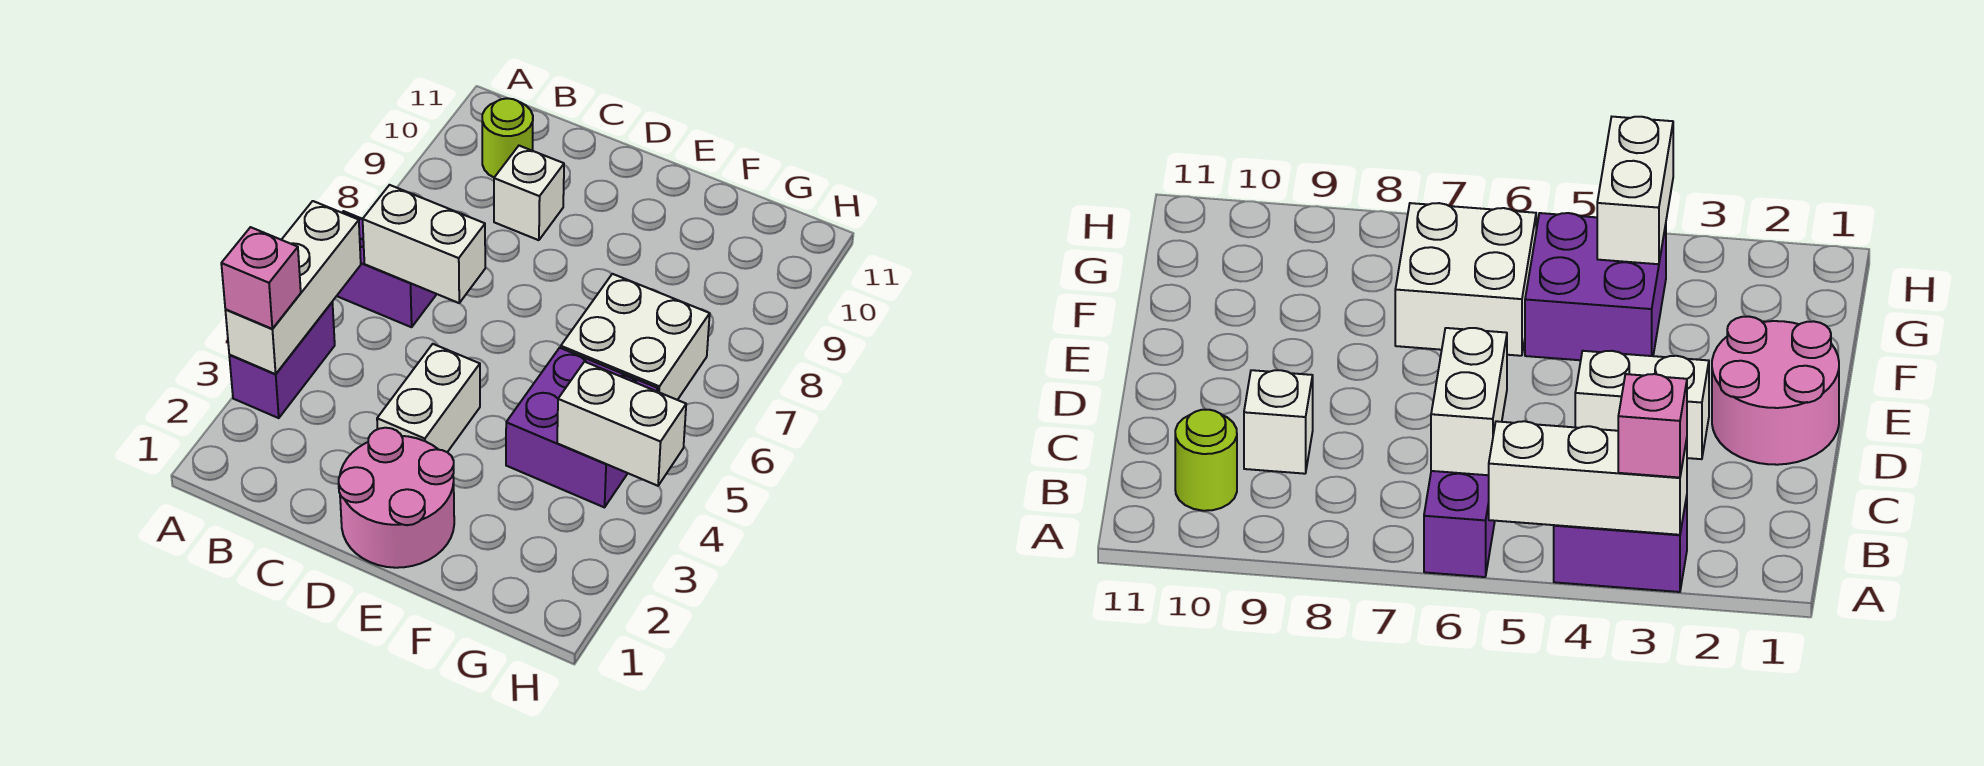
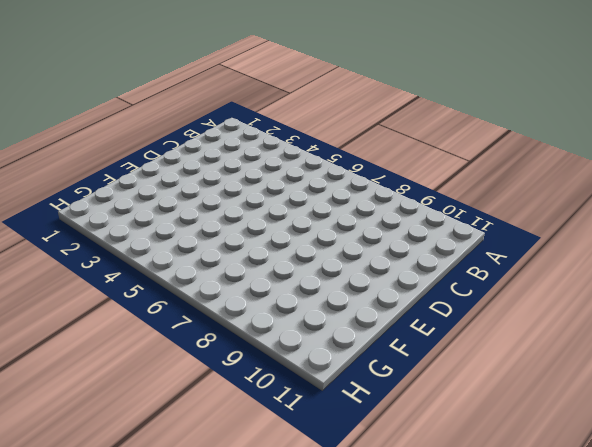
none -> purple 1x2 brick [229,302,335,418]
none -> purple 1x2 brick [337,211,437,327]
none -> lime 1x1 round brick [482,98,533,177]

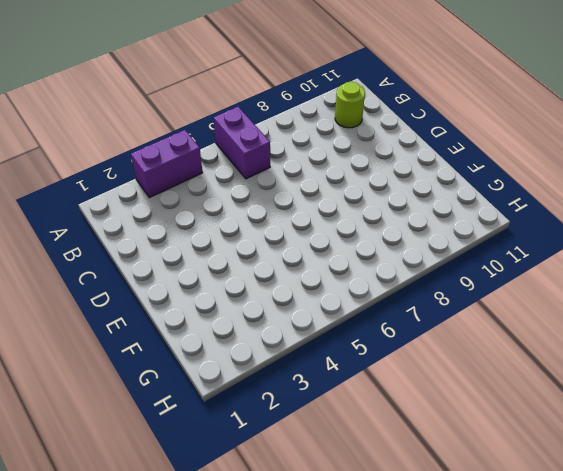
none -> white 1x1 brick [494,146,564,240]
none -> pink 2x2 round brick [339,428,454,568]
none -> white 1x2 brick [377,344,480,452]

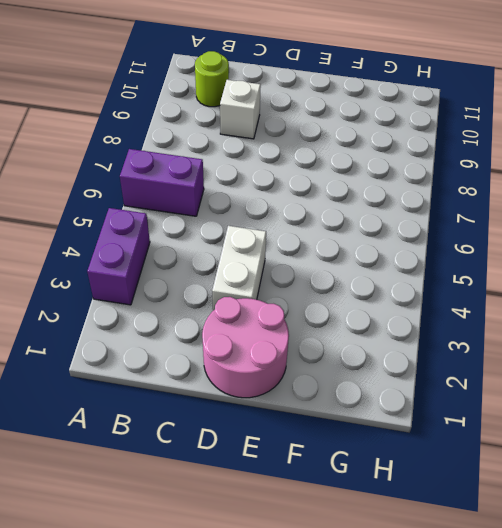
none -> purple 2x2 brick [506,348,658,507]
none -> white 2x2 brick [561,274,710,400]
none -> white 1x3 brick [225,201,361,374]

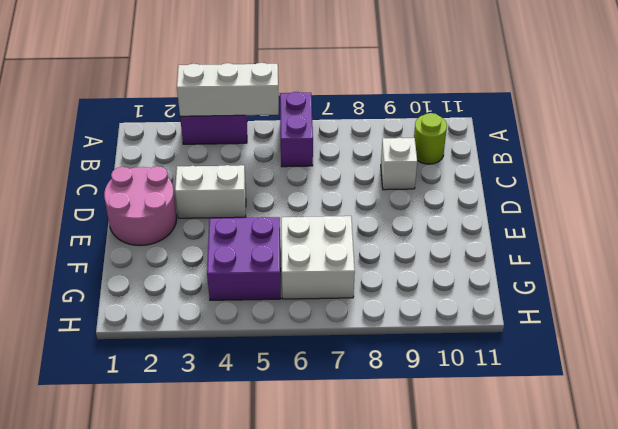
none -> white 1x2 brick [363,185,485,303]
none -> white 1x2 brick [557,362,686,486]
none -> pink 1x1 brick [221,227,301,329]

